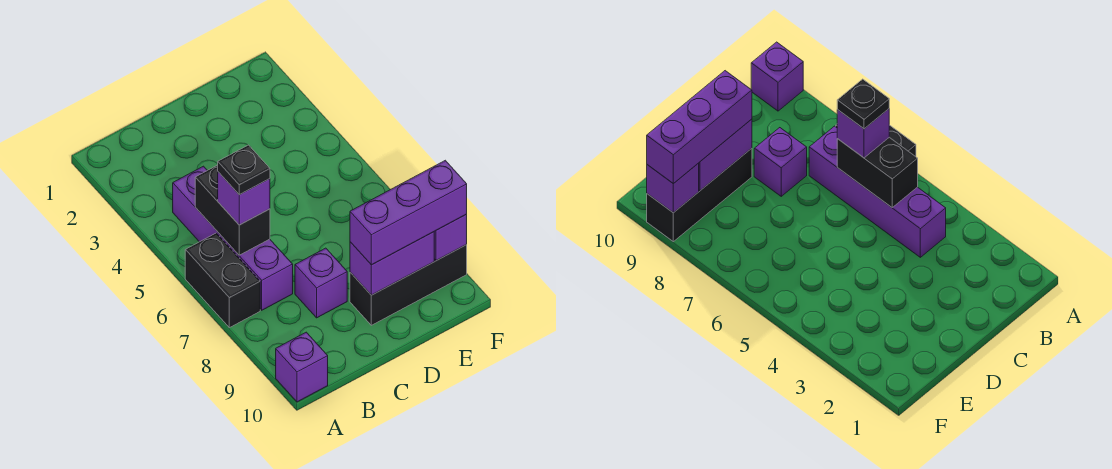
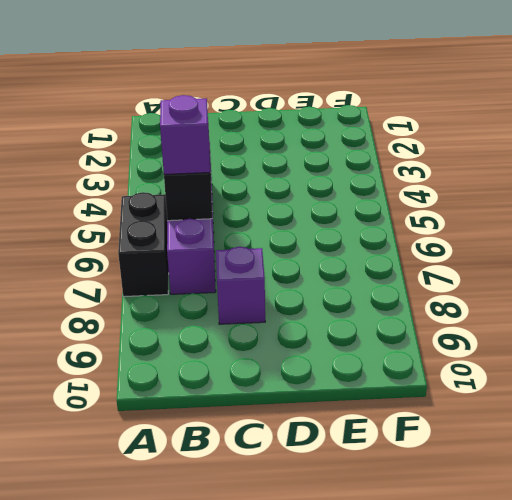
none -> purple 1x1 brick [276,332,328,402]
none -> black 1x3 brick [350,245,467,325]

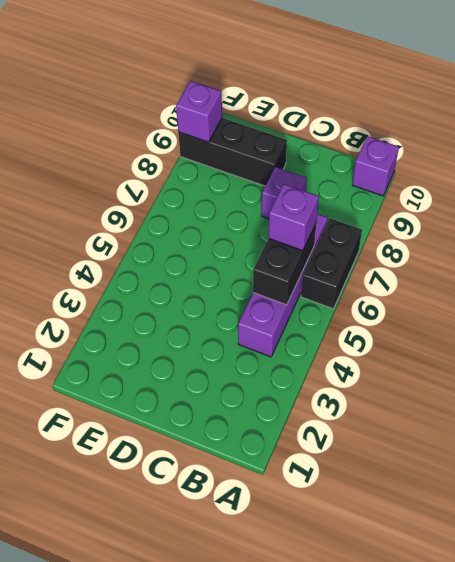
none -> purple 1x2 brick [350,232,434,295]
none -> purple 1x3 brick [350,160,467,265]

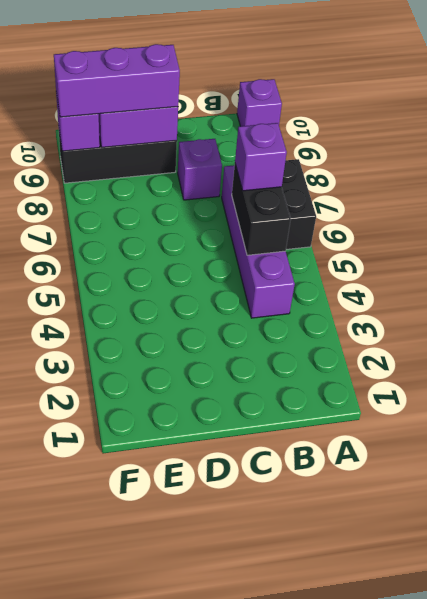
none -> black 1x1 plate [218,145,270,195]

